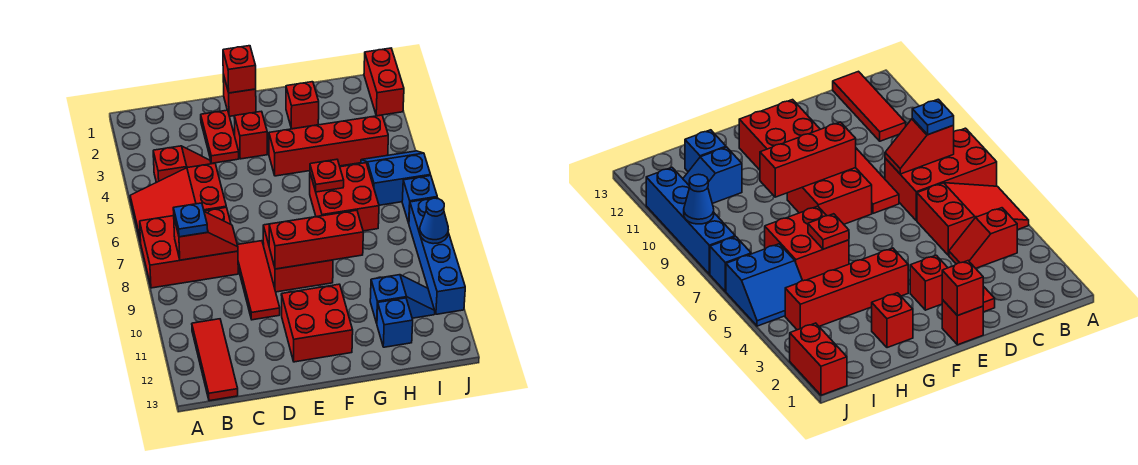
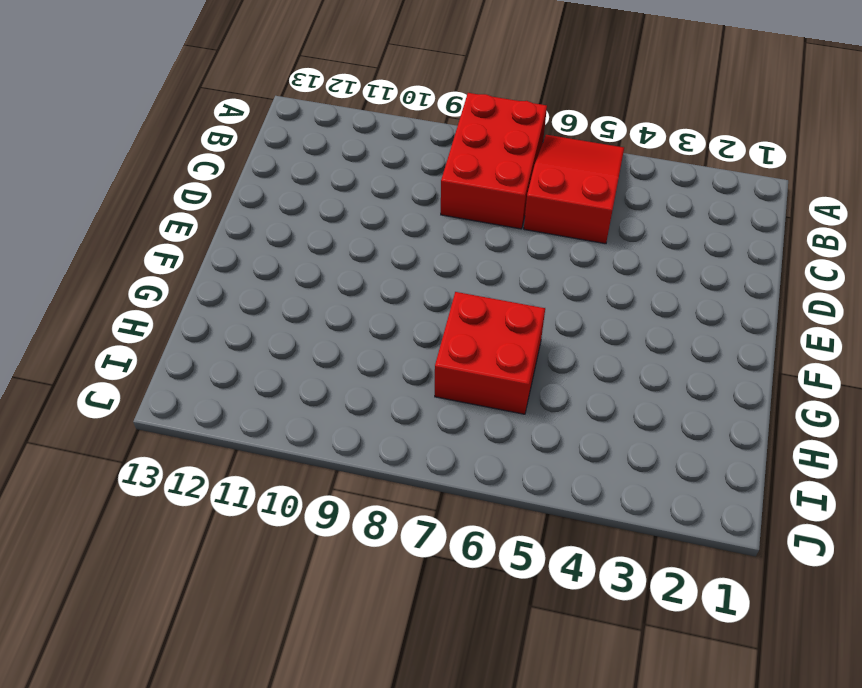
none -> red 1x2 slope [153,146,211,182]
none -> red 1x3 tile [192,319,238,401]
none -> red 1x2 plate [201,110,239,163]

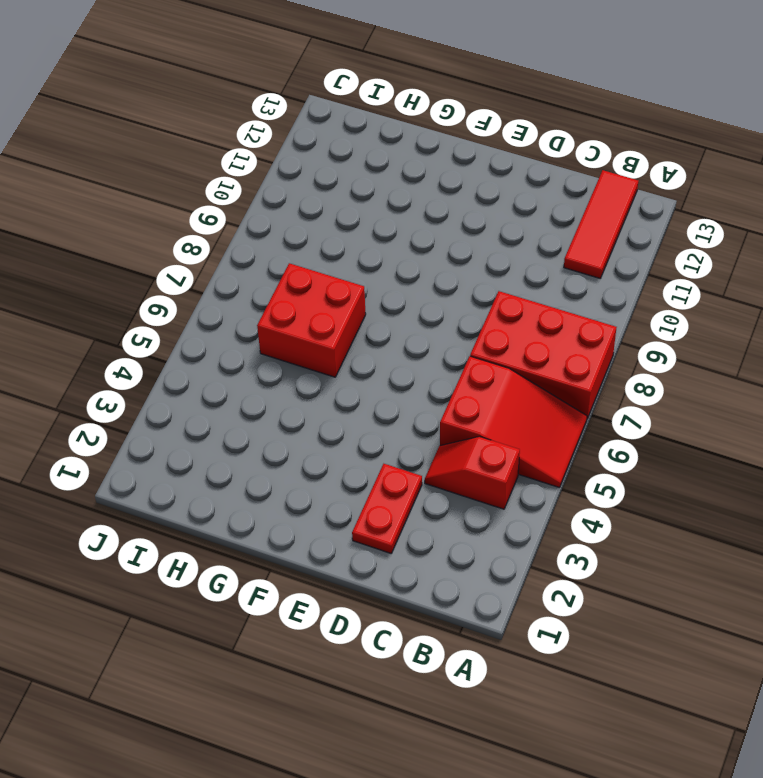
none -> red 1x3 tile [238,241,280,320]
none -> red 1x1 brick [223,74,256,116]
none -> red 1x1 brick [234,111,267,159]

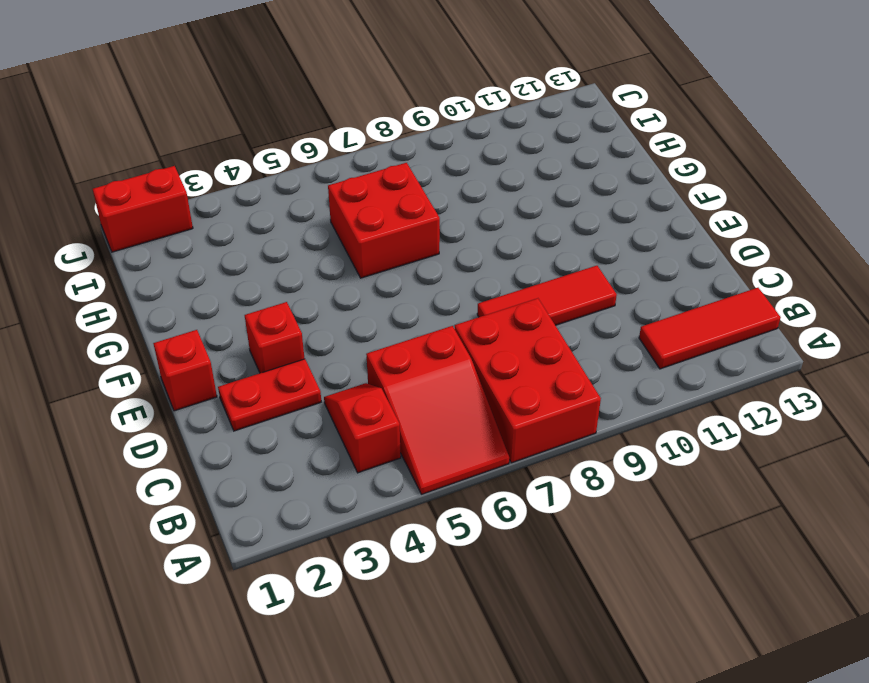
none -> red 2x2 brick [263,224,333,292]
none -> red 2x2 brick [281,284,353,362]
none -> red 1x4 brick [269,115,388,176]

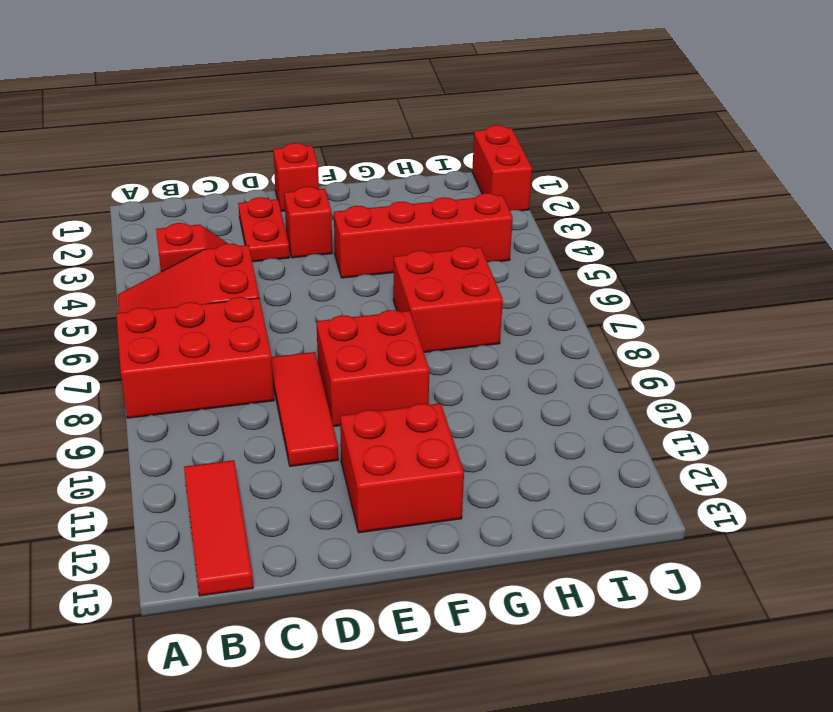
none -> red 1x1 brick [286,82,319,129]
none -> blue 1x2 slope [370,275,435,323]
none -> blue 1x1 brick [377,298,413,347]

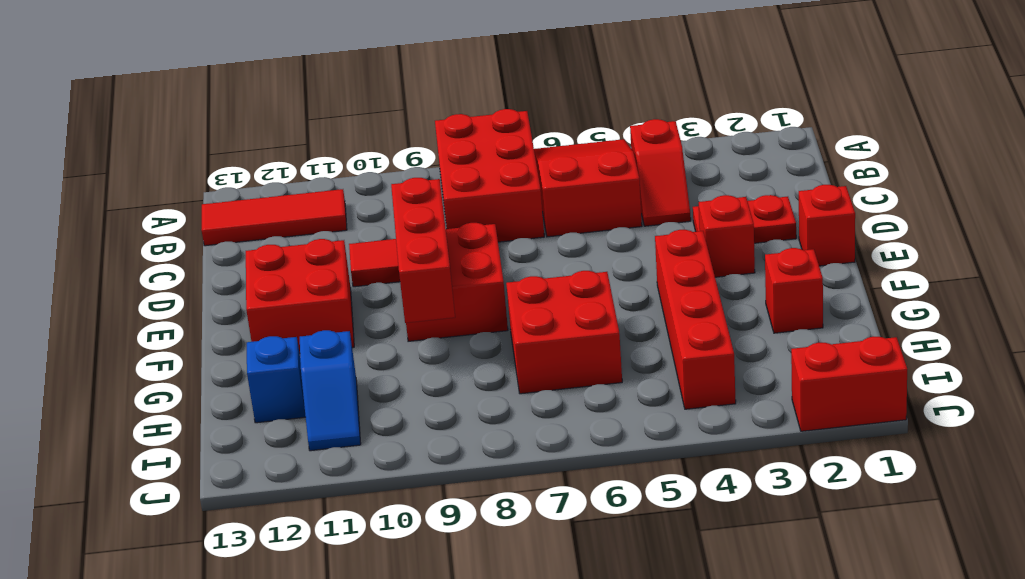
none -> blue 2x2 slope [361,151,431,205]
none -> blue 1x1 brick [402,176,437,223]
none -> blue 1x4 brick [409,198,465,314]

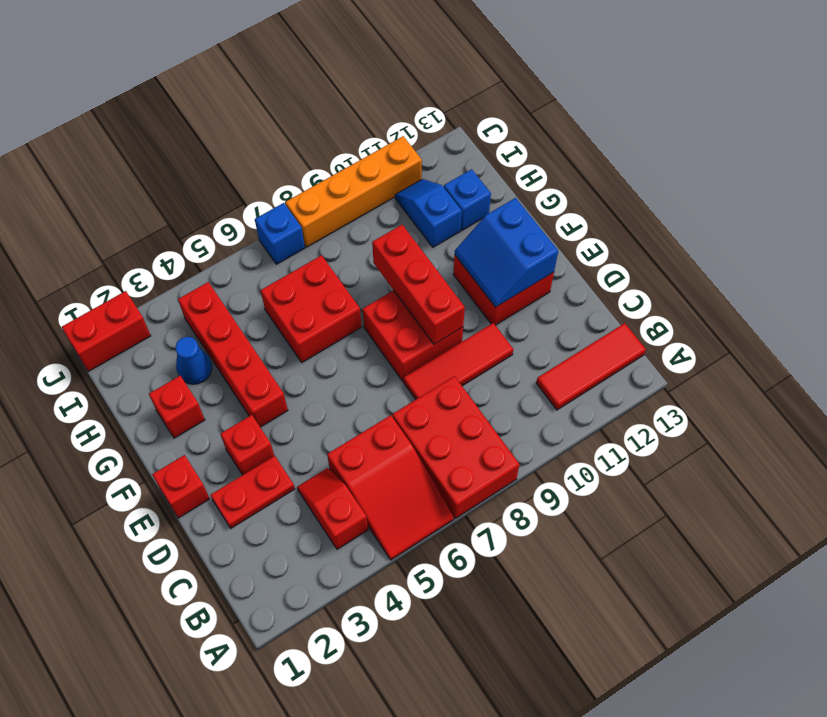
blue 2x2 slope [455,198,558,307] -> blue 2x2 slope moved to [361,151,431,205]
blue 1x1 cone [175,337,212,384] -> blue 1x1 cone moved to [420,198,448,244]
orange 1x4 brick [285,136,422,247] -> blue 1x4 brick [409,198,465,314]
none -> red 1x2 slope [174,212,238,260]
none -> red 1x1 brick [223,46,256,93]
none -> red 1x1 plate [310,159,344,192]

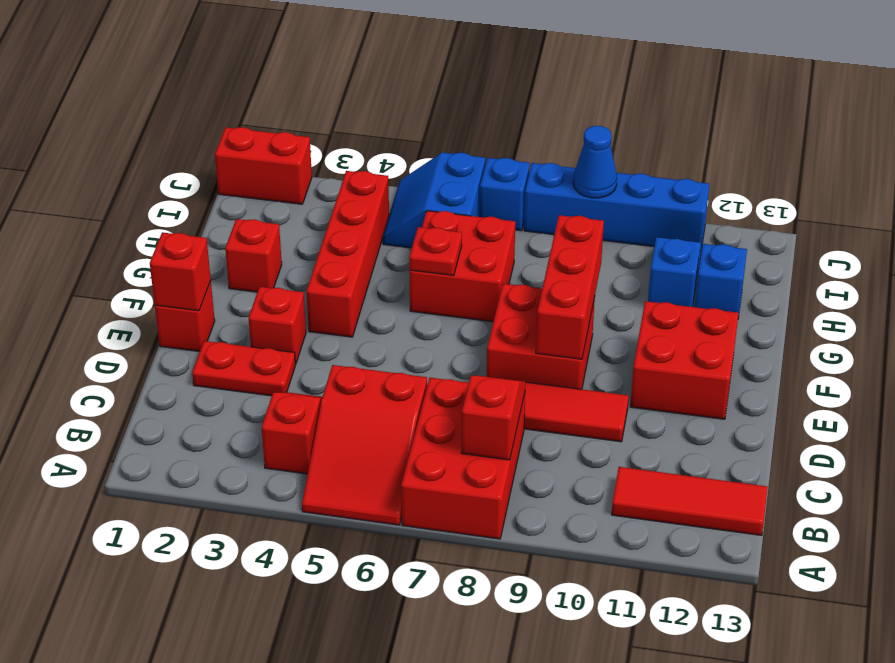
none -> blue 1x1 plate [173,203,208,237]

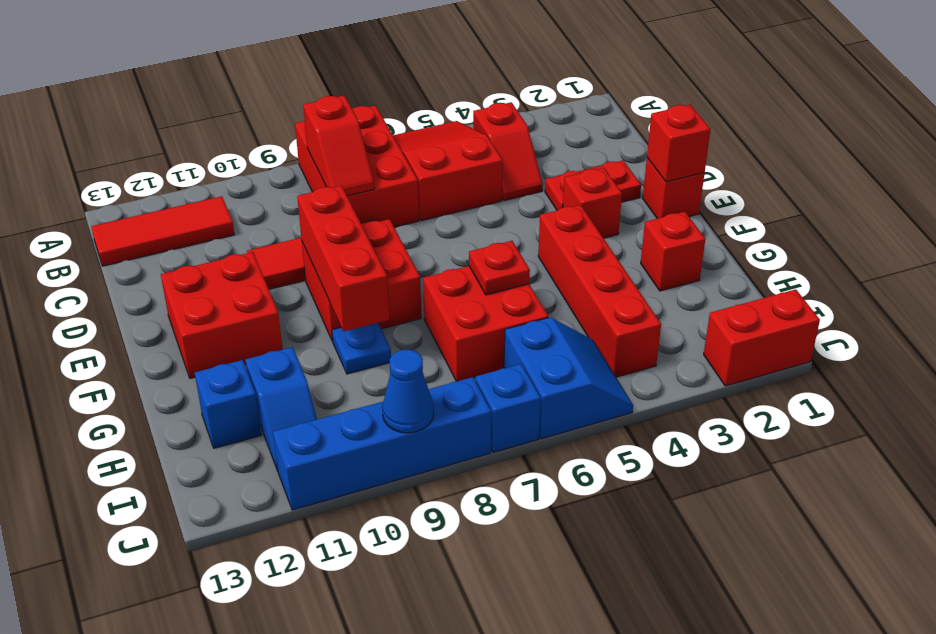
blue 1x1 plate [332,323,391,374] -> blue 1x1 plate moved to [173,203,208,237]

